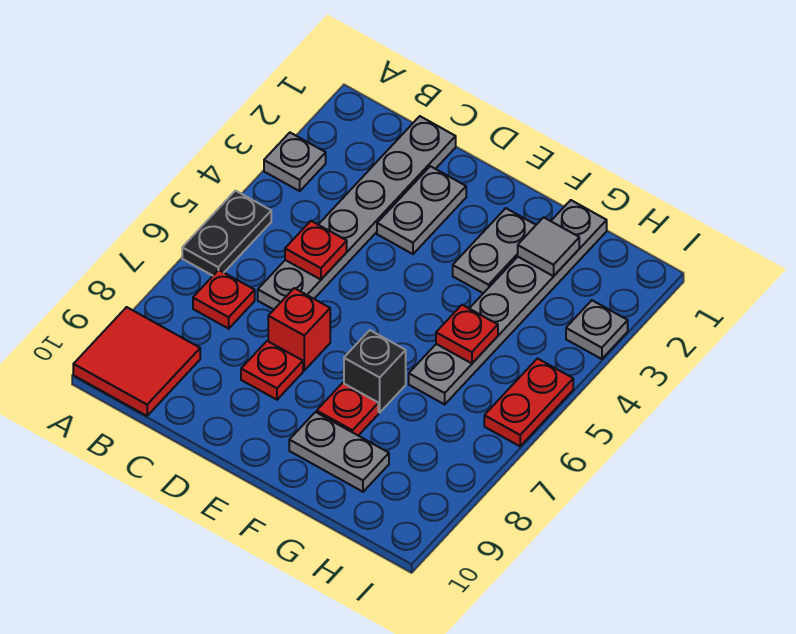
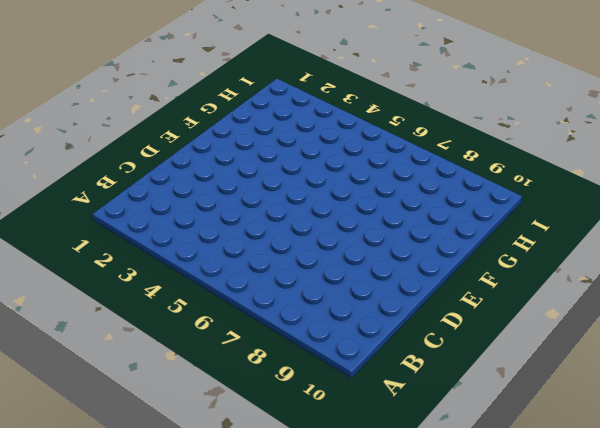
none -> grey 1x1 plate [264,133,326,191]
none -> black 1x2 plate [182,191,271,276]
none -> red 2x2 tile [73,307,200,416]

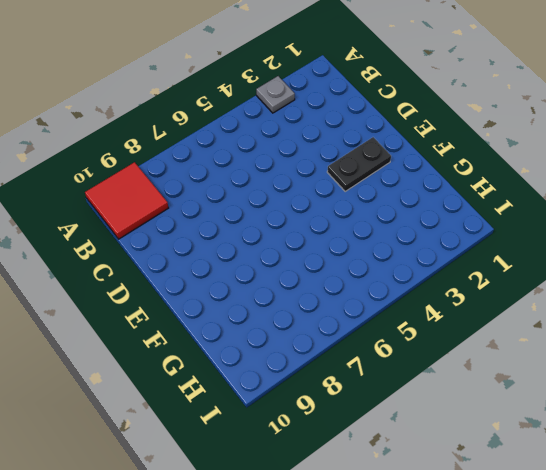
black 1x2 plate [327,137,391,191] -> black 1x2 plate moved to [182,191,271,276]
none -> red 1x1 plate [193,270,255,329]
none -> grey 1x6 plate [258,116,456,310]
none -> grey 1x2 plate [377,166,466,254]

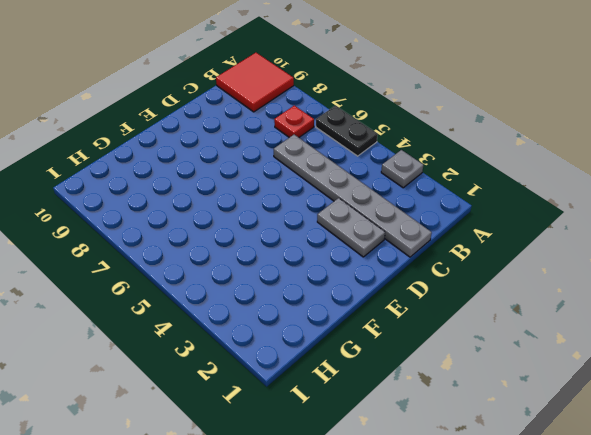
none -> red 1x1 brick [268,288,330,370]
none -> red 1x1 plate [241,341,303,400]
none -> grey 1x2 plate [453,208,536,293]

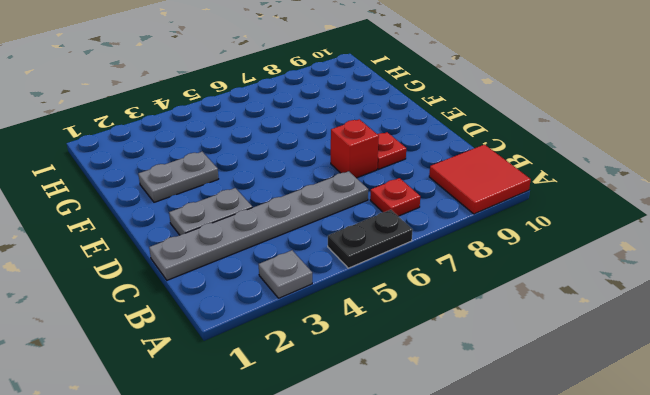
none -> black 1x1 brick [344,330,406,412]
none -> red 1x1 plate [317,383,378,436]
none -> grey 1x2 plate [289,412,389,492]

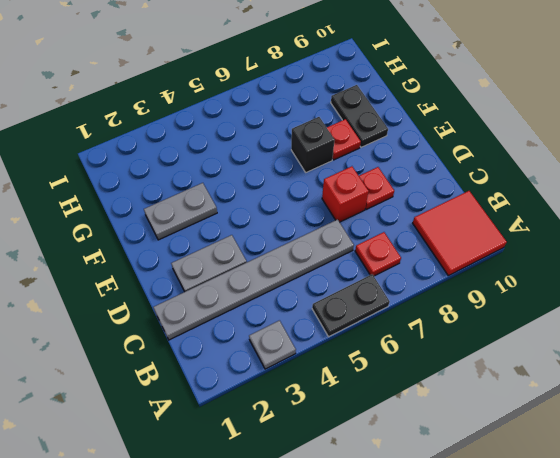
black 1x2 plate [331,85,388,147] -> grey 1x2 plate [289,412,389,492]
none -> grey 1x6 plate [409,200,607,404]
none -> grey 1x1 plate [566,300,628,359]
none -> red 1x2 plate [484,359,573,446]

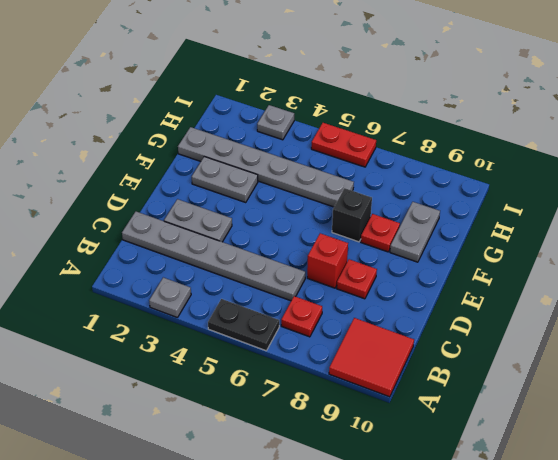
none -> red 1x1 plate [285,221,347,280]
none -> grey 1x1 tile [518,217,579,276]
none -> red 1x1 plate [436,305,498,363]

